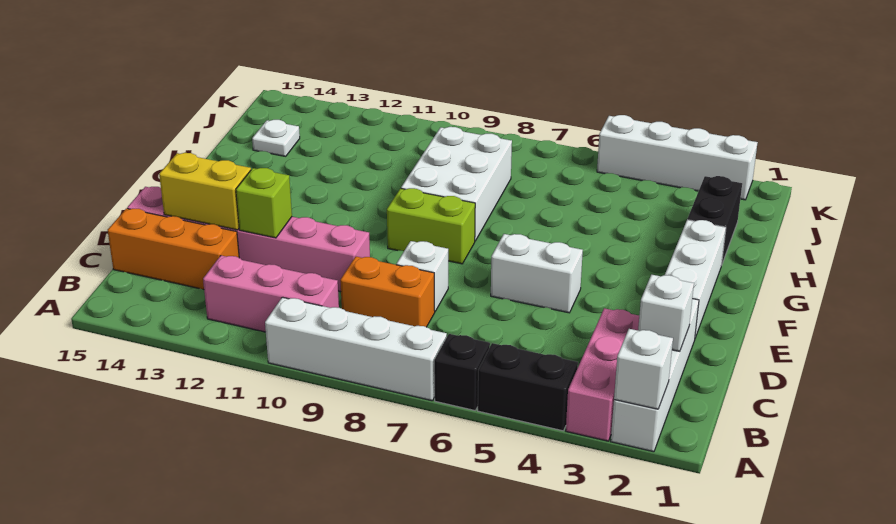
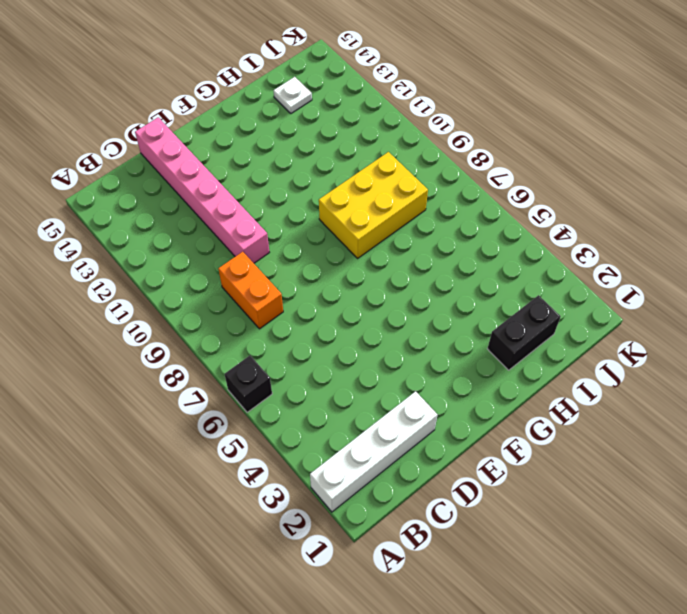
yellow 2x3 brick [319,152,428,258] -> white 2x3 brick [401,127,512,241]
none -> pink 1x3 brick [566,308,639,441]
none -> black 1x2 brick [478,343,578,431]
none -> white 1x4 brick [265,297,447,401]

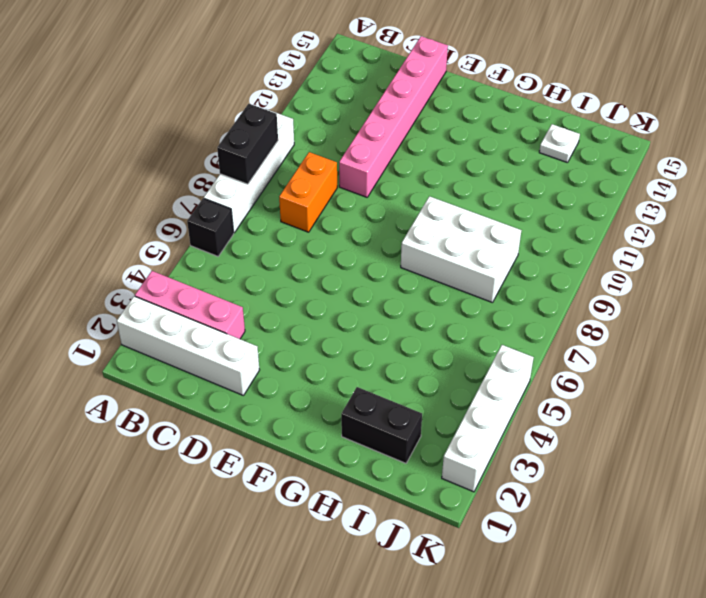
black 1x2 brick [217,104,278,184] -> black 1x2 brick moved to [478,343,578,431]
none -> pink 1x3 brick [203,256,339,332]
none -> orange 1x3 brick [108,208,239,289]
none -> white 1x1 brick [396,241,448,311]

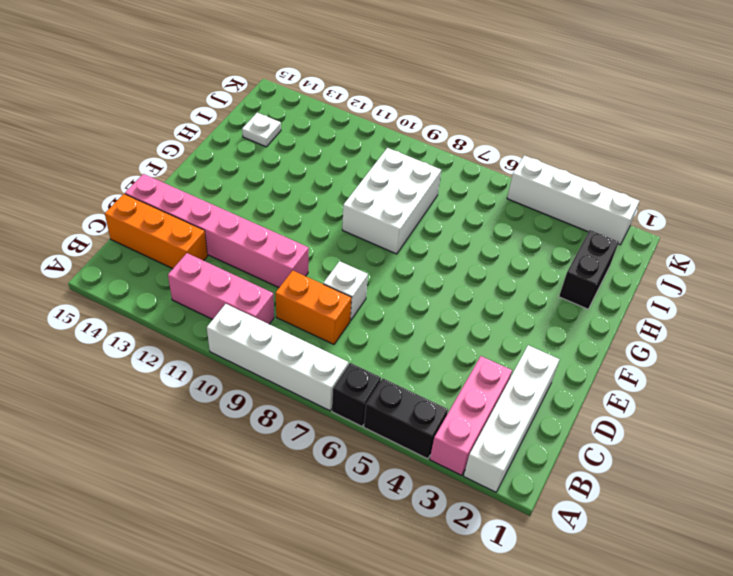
none -> white 1x3 brick [665,220,726,338]
none -> white 1x2 brick [491,234,583,313]
none -> lime 1x2 brick [387,188,475,264]

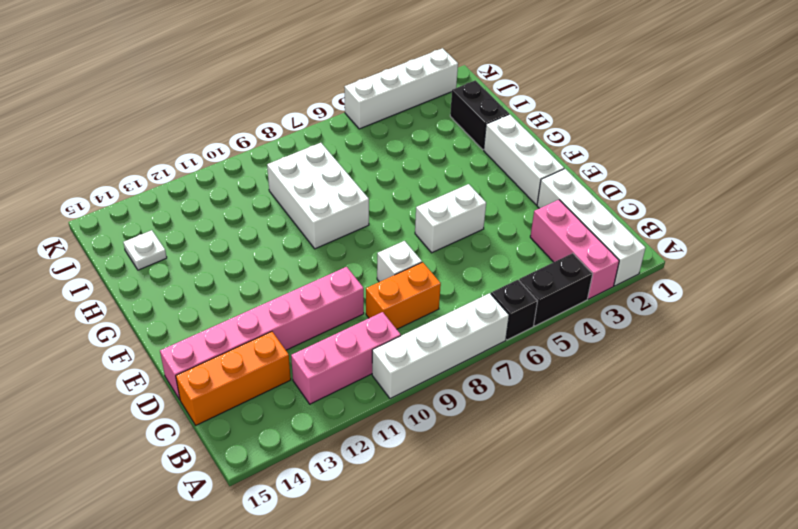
none -> lime 1x2 brick [387,188,475,264]
none -> white 1x1 brick [614,329,673,409]
none -> white 1x1 brick [638,275,694,351]

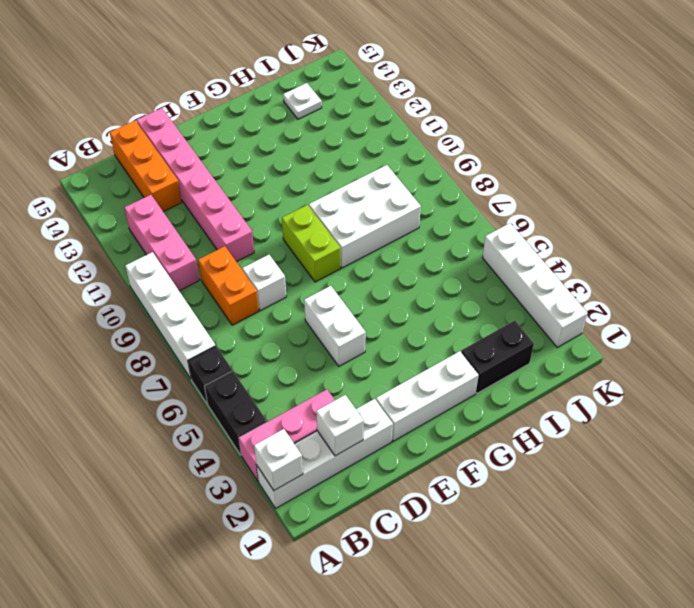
none -> lime 1x1 brick [236,168,292,238]
none -> yellow 1x2 brick [159,153,251,230]

